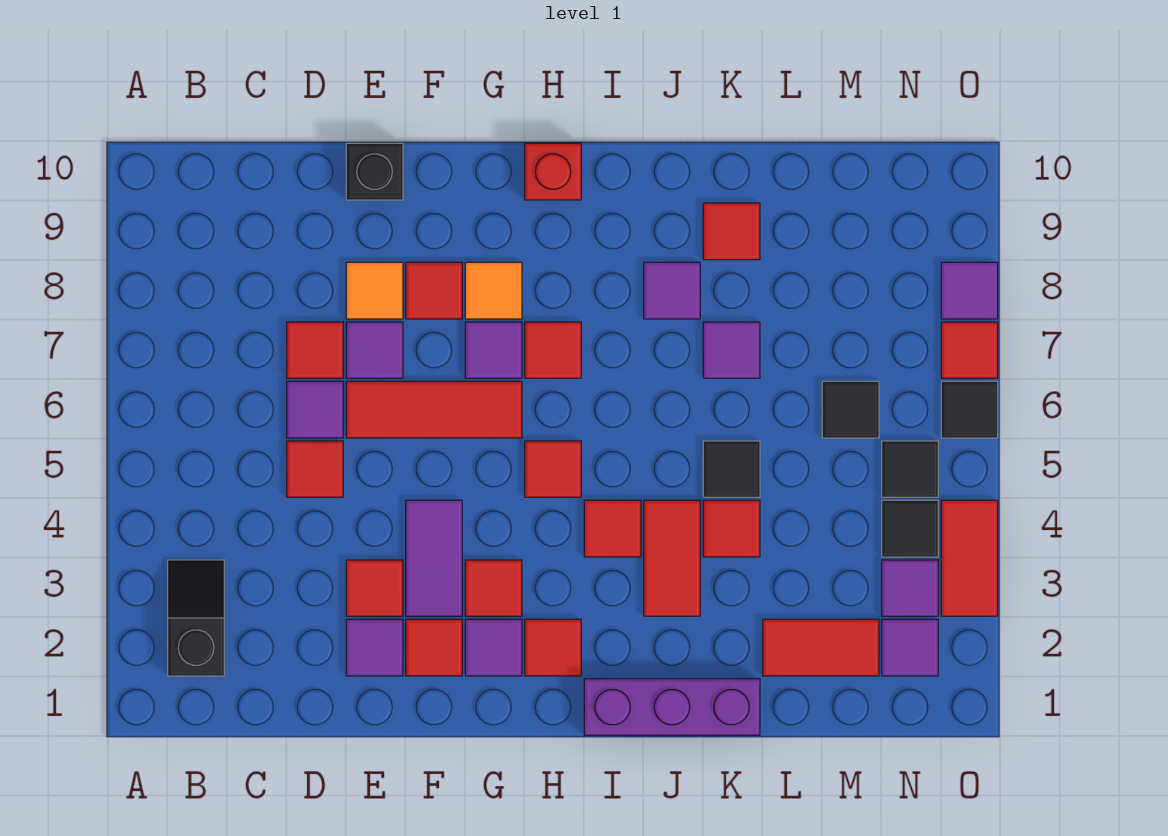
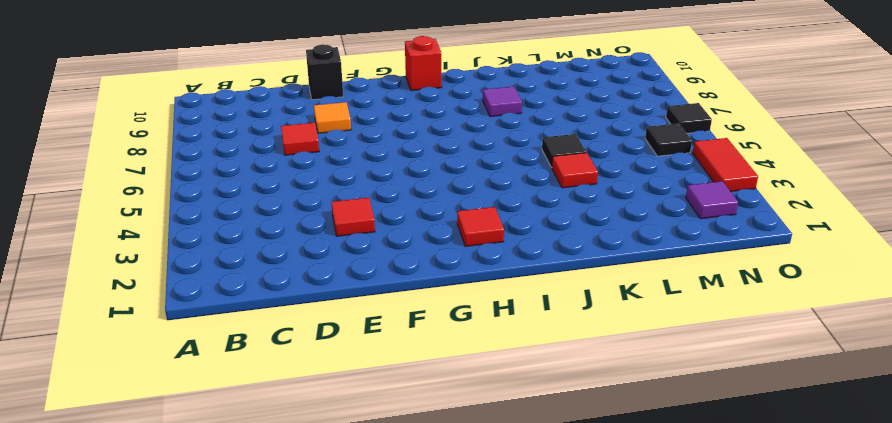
none -> black 1x2 slope [168,560,224,676]
none -> red 1x1 tile [287,441,343,497]
none -> purple 1x1 tile [287,381,343,438]
none -> purple 1x1 tile [346,619,403,676]

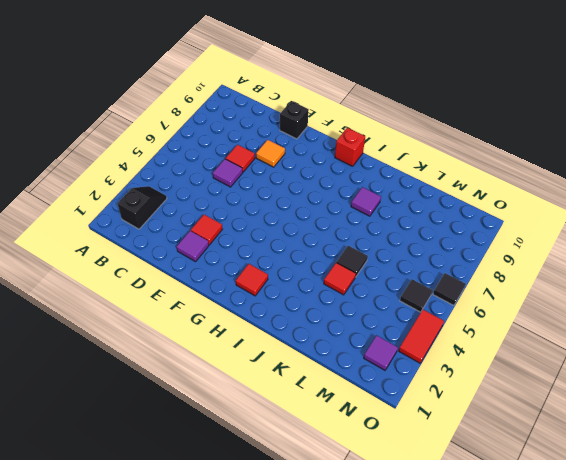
none -> red 1x1 tile [287,441,343,497]
none -> red 1x3 tile [346,381,522,438]
none -> purple 1x1 tile [346,322,403,378]
none -> red 1x1 tile [406,619,462,676]

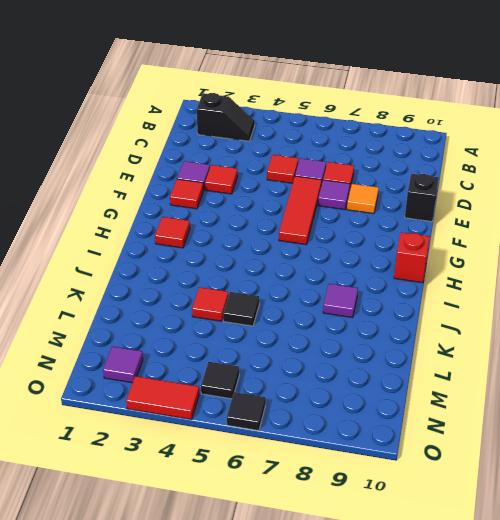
none -> purple 1x2 tile [406,500,462,616]
none -> red 1x1 tile [406,262,462,319]
none -> purple 1x1 tile [465,619,522,676]
none -> red 1x1 tile [465,560,522,616]

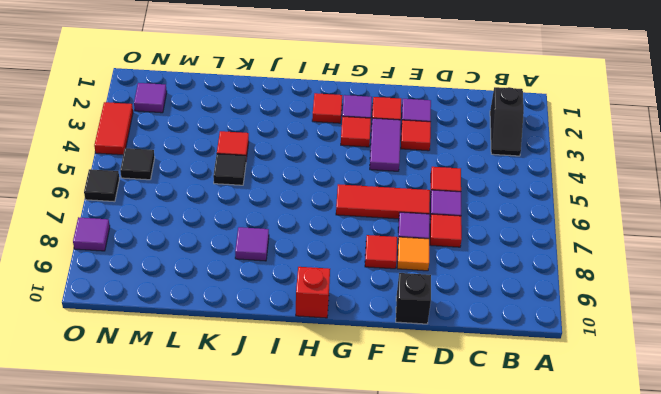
none -> purple 1x1 tile [465,322,522,378]
none -> orange 1x1 tile [465,262,522,319]
none -> red 1x1 tile [525,441,581,497]
none -> red 1x1 tile [525,322,581,378]

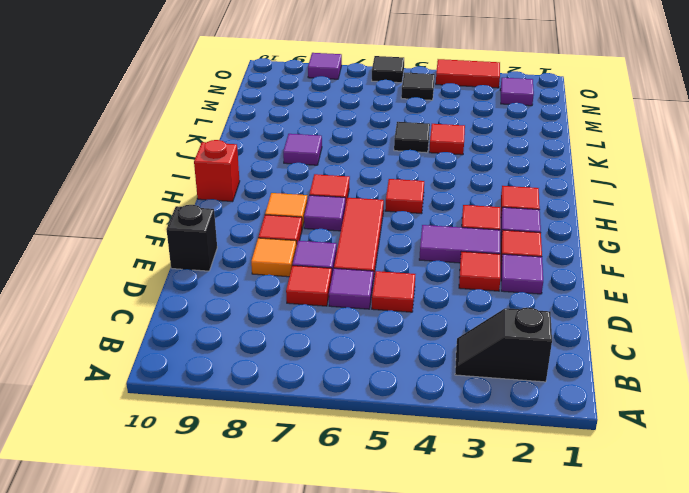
none -> purple 1x3 brick [584,679,760,735]
none -> red 1x1 tile [584,500,641,557]
none -> red 1x2 tile [644,500,700,616]
none -> purple 1x1 tile [703,322,760,378]

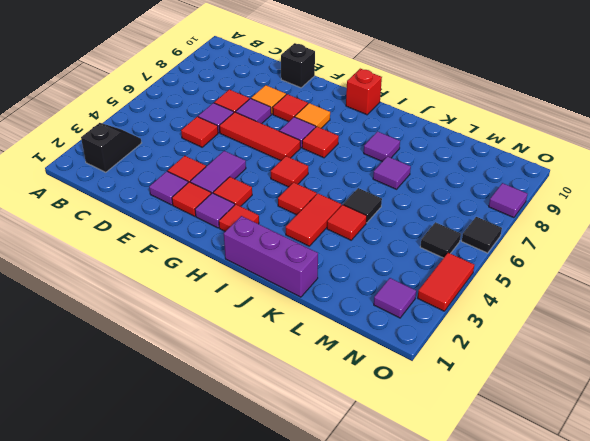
none -> red 1x1 tile [703,203,760,260]
none -> red 1x2 tile [763,619,879,676]
none -> black 1x1 tile [822,381,879,438]
none -> purple 1x1 tile [882,560,938,616]

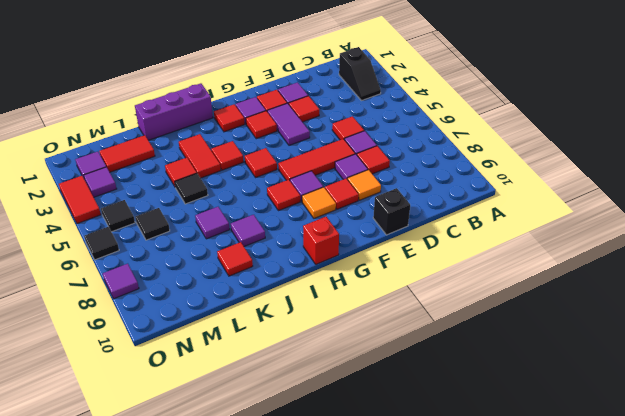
none -> black 1x1 tile [882,500,938,557]
none -> red 1x1 tile [941,322,998,378]

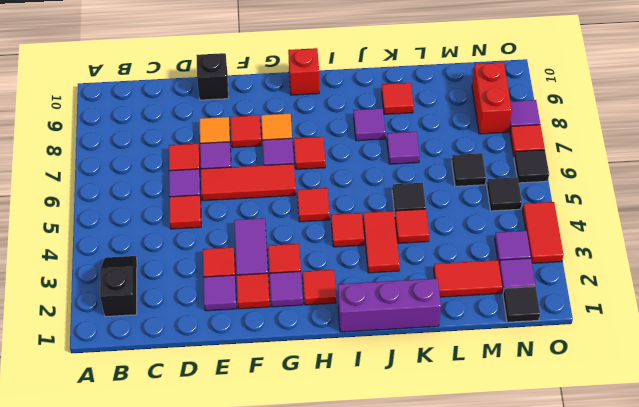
black 1x1 tile [503,286,540,322] -> black 1x1 tile moved to [882,500,938,557]
red 1x2 brick [472,62,512,134] -> none

